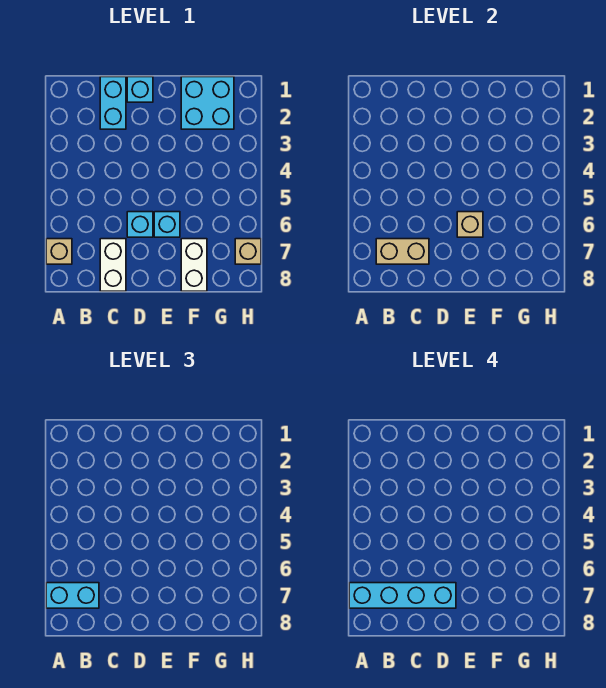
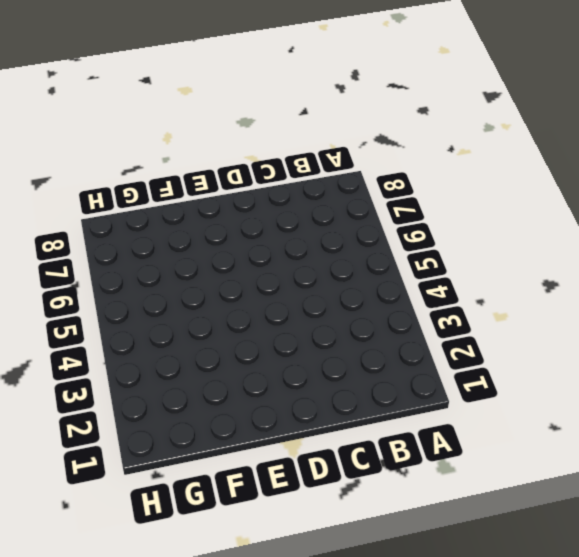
none -> tan 1x1 brick [46,239,72,264]
none -> cyan 1x2 brick [100,77,126,129]
none -> white 1x2 brick [100,239,126,291]

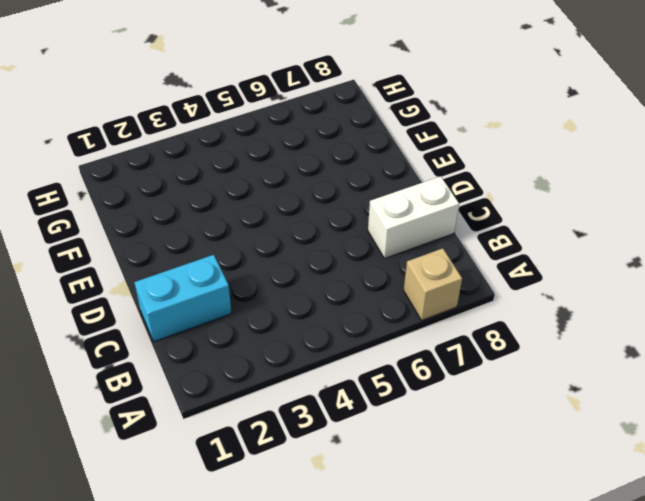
none -> cyan 1x1 brick [127,77,153,102]
none -> cyan 1x1 brick [127,212,153,237]
none -> cyan 1x1 brick [154,212,180,237]

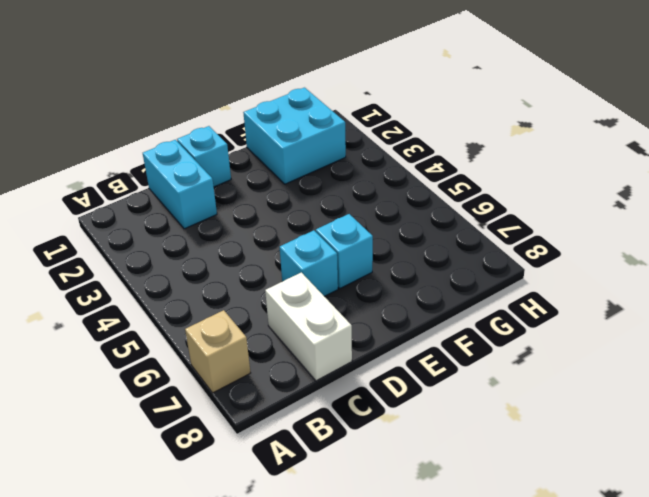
none -> white 1x2 brick [181,239,207,291]
none -> tan 1x1 brick [235,239,261,264]
none -> tan 1x2 brick [376,239,429,264]

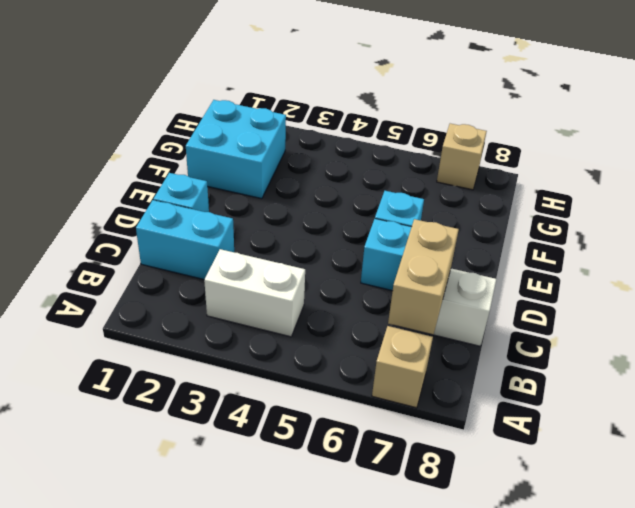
white 1x2 brick [204,249,305,337] -> white 1x2 brick moved to [181,239,207,291]
none -> tan 1x1 brick [457,212,483,237]
none -> cyan 1x2 brick [46,583,99,608]
none -> cyan 1x4 brick [349,583,456,608]

